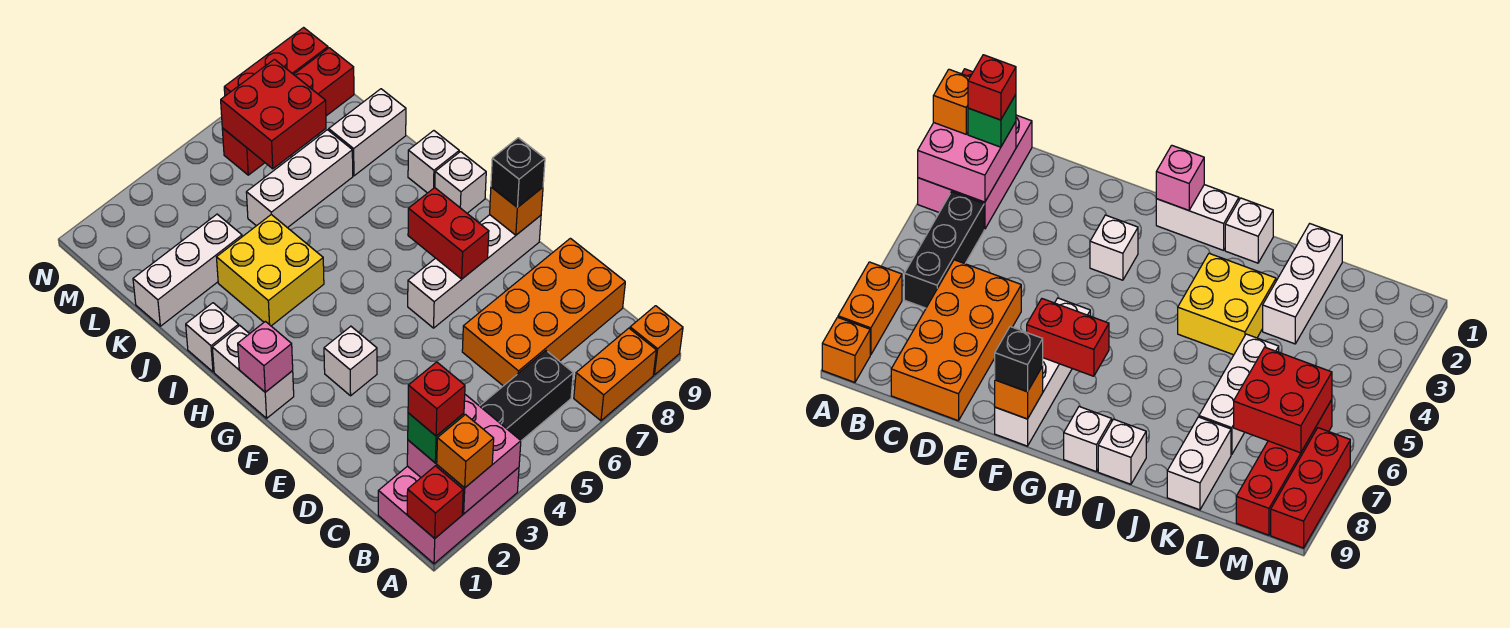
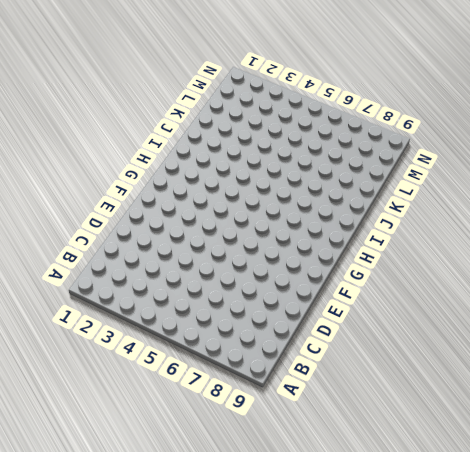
none -> pink 2x3 brick [378,466,519,564]
none -> orange 1x2 brick [574,328,656,421]
none -> orange 1x1 brick [630,306,683,375]

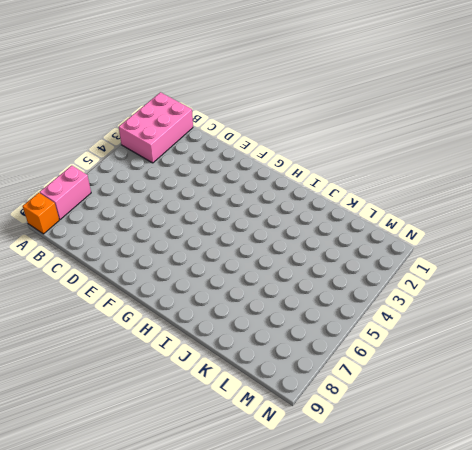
pink 1x2 brick [40,166,91,220] -> orange 1x2 brick [574,328,656,421]
none -> black 1x3 brick [480,351,573,441]
none -> orange 2x4 brick [462,238,625,386]
none -> white 1x1 brick [324,326,377,396]

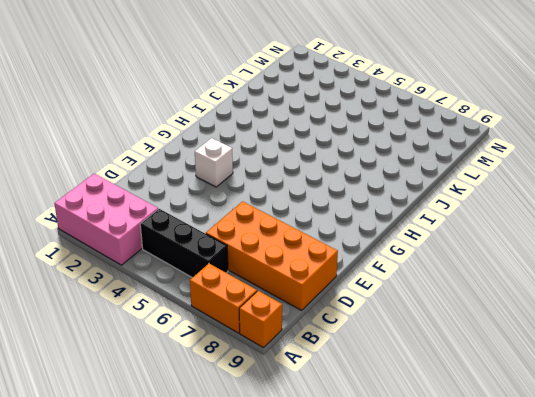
none -> white 1x4 brick [408,215,541,328]
none -> white 1x2 brick [212,326,294,418]
none -> white 1x1 brick [435,152,486,213]

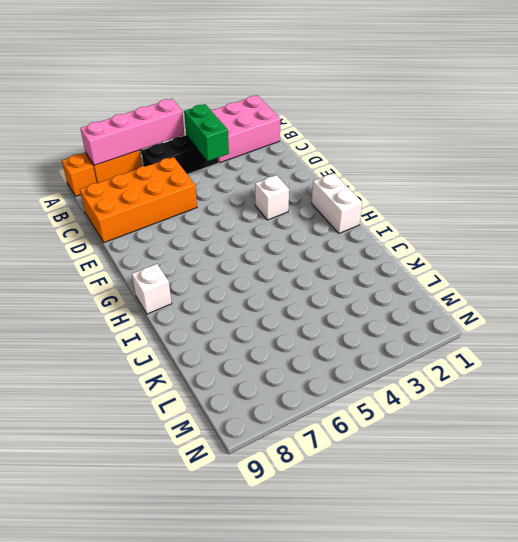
pink 1x4 brick [80,99,184,165] -> none
green 1x2 brick [184,104,229,161] -> none
none -> white 1x4 brick [408,215,541,328]
none -> white 1x1 brick [186,303,239,372]
none -> yellow 2x2 brick [217,215,324,326]

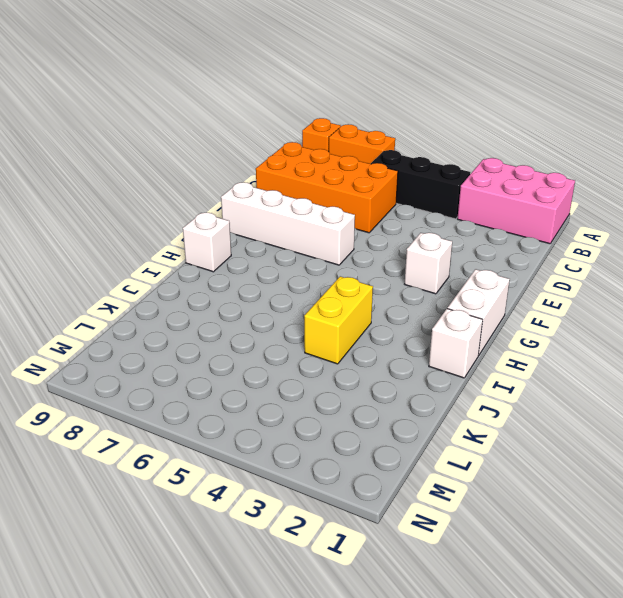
yellow 1x2 brick [304,276,373,364] -> yellow 2x2 brick [217,215,324,326]
none -> white 1x1 brick [408,131,459,193]
none -> white 1x3 brick [133,214,242,326]
none -> white 1x3 brick [246,130,353,228]

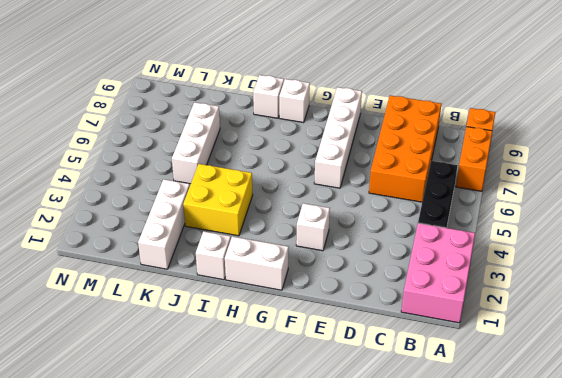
none -> white 1x2 brick [329,89,406,176]
none -> red 1x4 brick [222,48,354,175]
none -> red 1x3 brick [224,28,328,96]

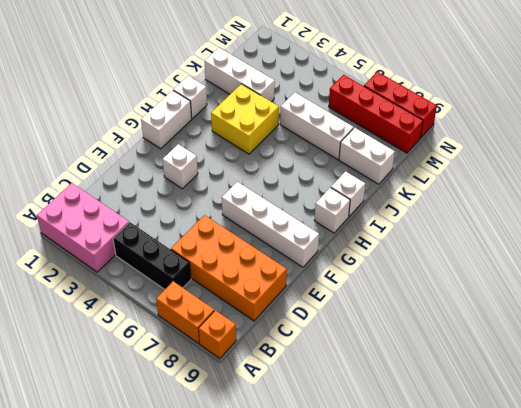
none -> red 1x1 brick [407,466,463,538]
none -> pink 2x2 brick [407,395,521,514]
none -> red 1x2 brick [408,188,489,279]

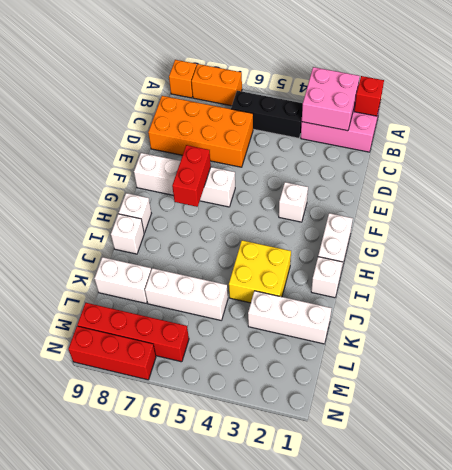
none -> orange 1x1 brick [490,187,543,235]
none -> pink 1x1 brick [238,321,293,392]
none -> red 2x2 brick [221,59,326,169]

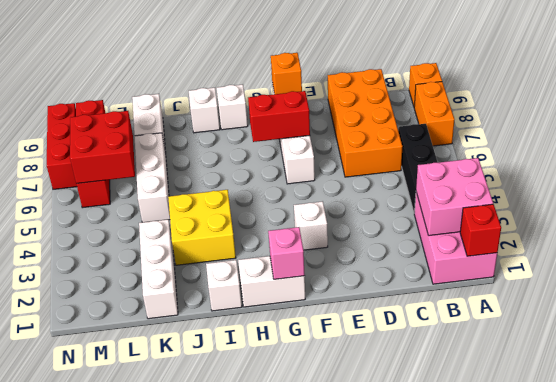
none -> orange 1x1 brick [437,415,494,488]
none -> green 1x1 brick [408,413,464,463]
none -> black 1x1 brick [491,138,545,208]

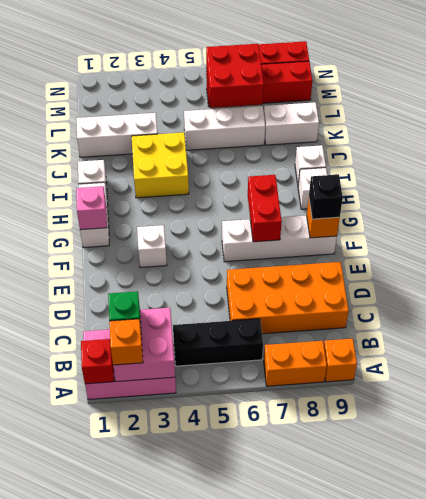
none -> red 1x1 brick [408,362,465,436]

